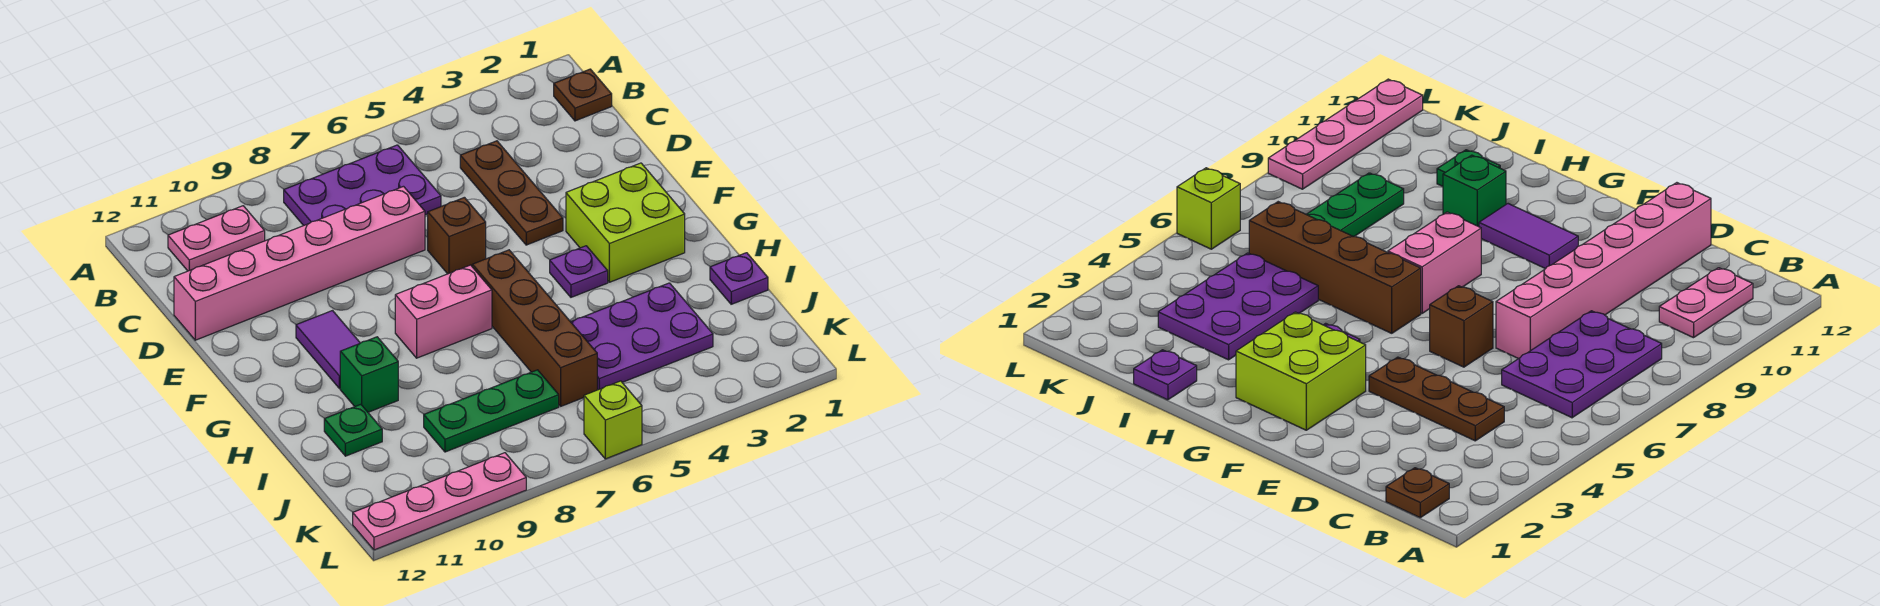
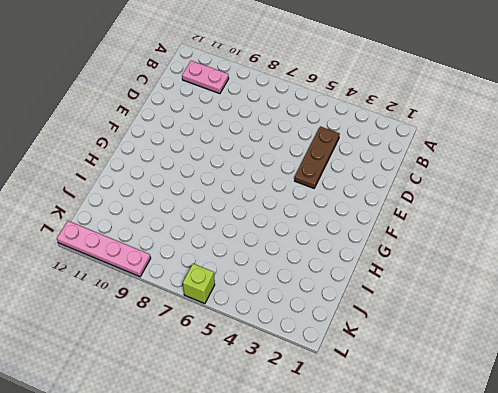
none -> brown 1x1 plate [554,69,612,121]
none -> purple 2x3 plate [284,145,441,226]
none -> pink 1x6 brick [174,186,425,340]

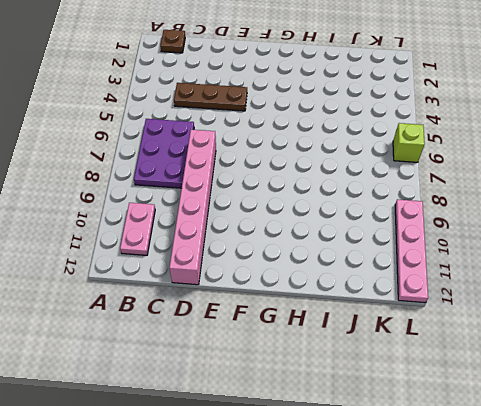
none -> brown 1x1 brick [428,197,486,274]
none -> lime 2x2 brick [566,163,685,282]
none -> purple 1x2 tile [296,311,360,389]

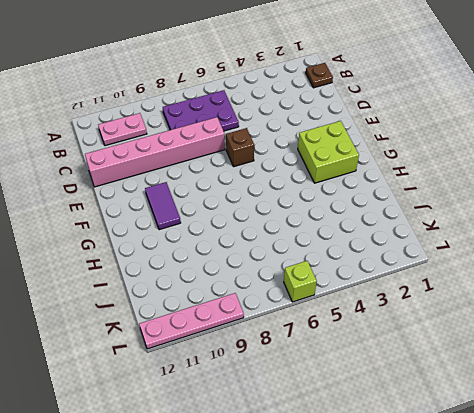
none -> brown 1x3 plate [460,141,563,245]
none -> purple 1x1 plate [550,246,608,297]
none -> brown 1x4 brick [472,250,597,406]

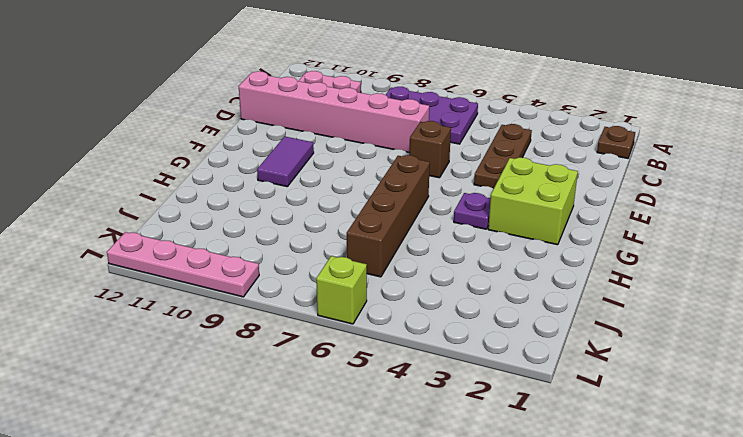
none -> pink 1x2 brick [395,265,492,358]
none -> green 1x1 brick [340,337,398,412]
none -> purple 1x1 plate [710,253,768,304]

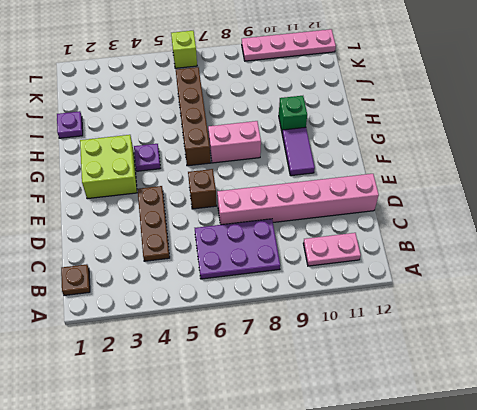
none -> purple 2x3 plate [571,283,713,390]
none -> green 1x1 plate [324,404,382,456]
none -> green 1x3 plate [424,370,559,452]

